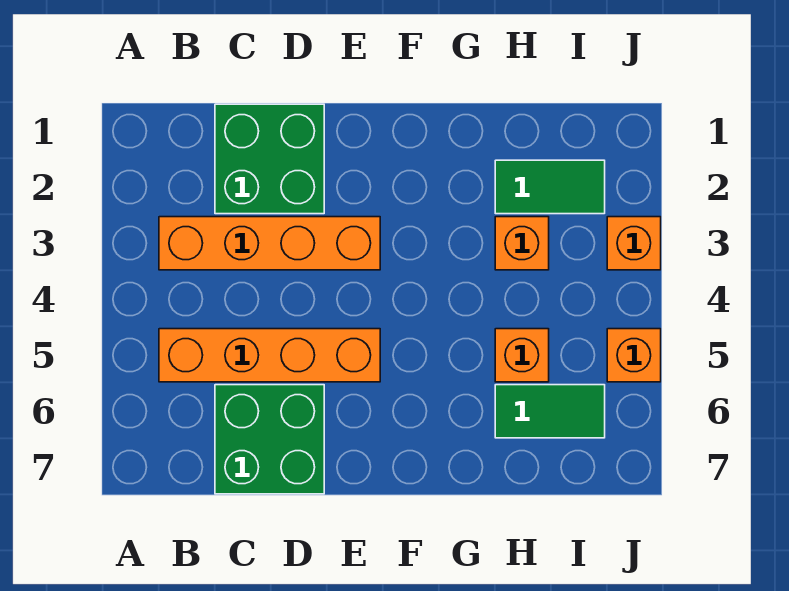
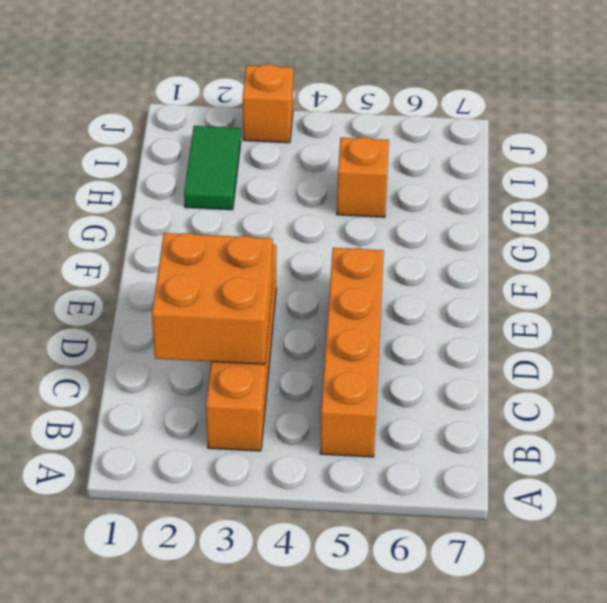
orange 2x2 brick [152,233,273,364] -> none
none -> green 2x2 brick [215,104,324,214]
none -> green 2x2 brick [215,385,324,494]

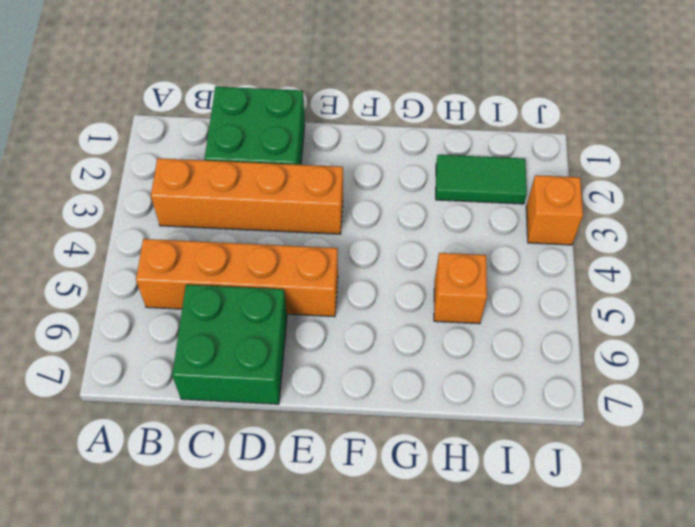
none -> orange 1x1 brick [495,217,549,270]
none -> green 1x2 tile [495,385,605,438]

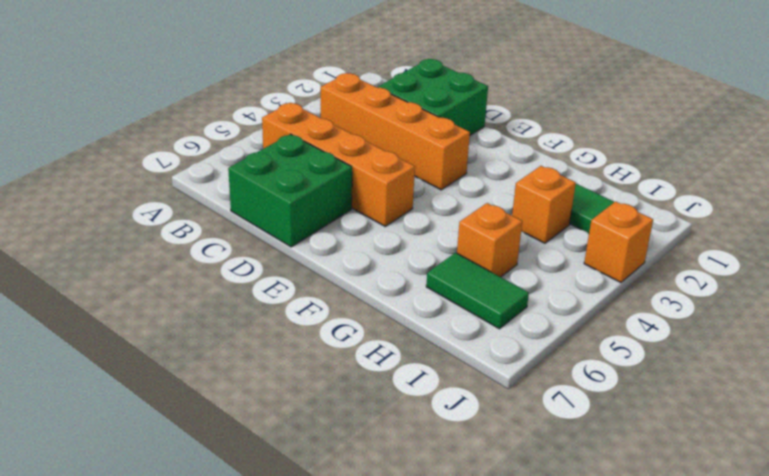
none -> orange 1x1 brick [607,329,661,382]

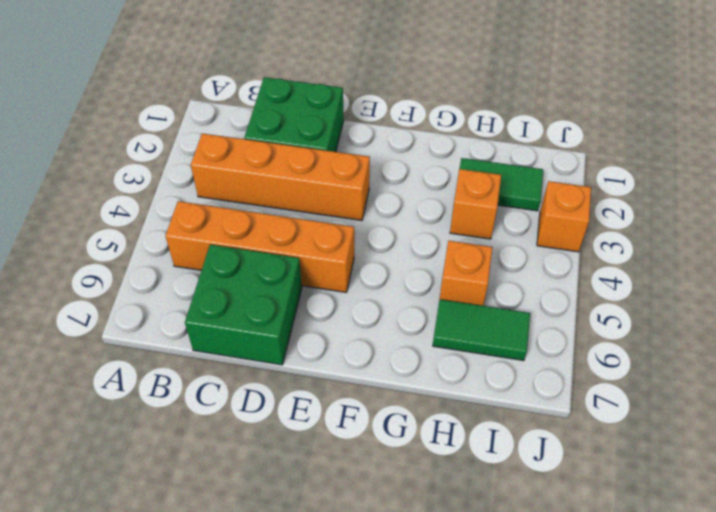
none -> orange 1x1 brick [607,329,661,382]

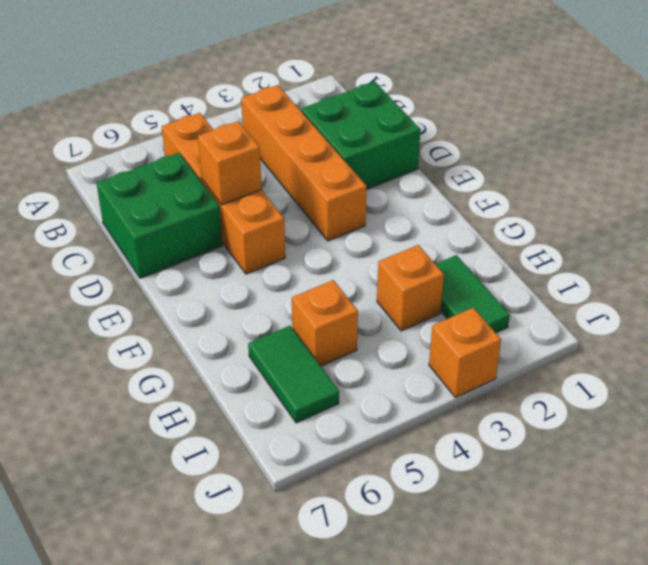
orange 1x1 brick [198,121,262,205] -> orange 1x1 brick moved to [607,329,661,382]

